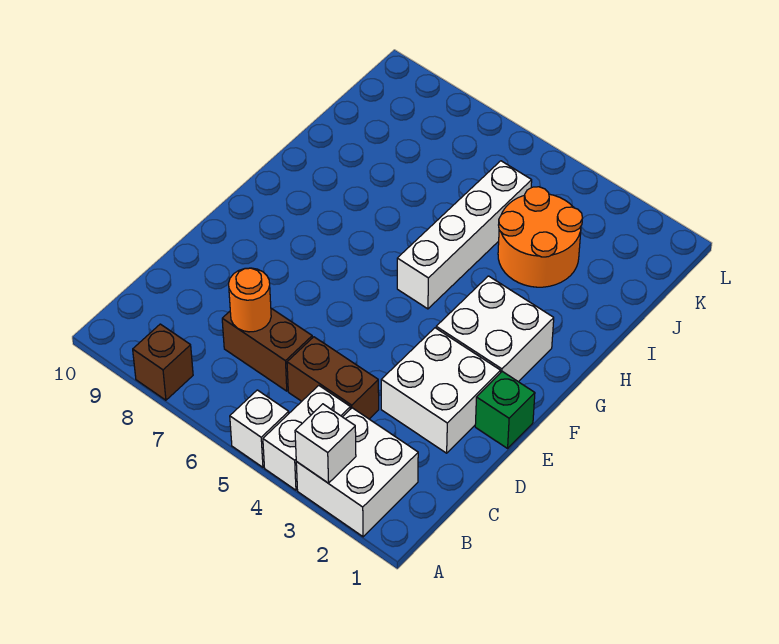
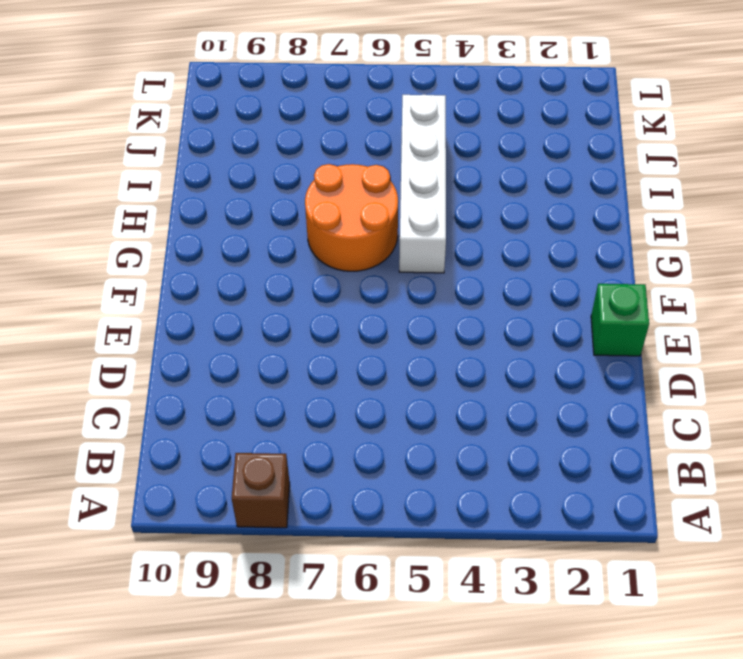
orange 2x2 round brick [305,164,398,271] -> orange 2x2 round brick moved to [498,187,583,287]
none -> white 2x2 brick [296,408,418,537]
none -> white 1x2 brick [263,385,350,490]
none -> white 1x1 brick [230,390,289,467]

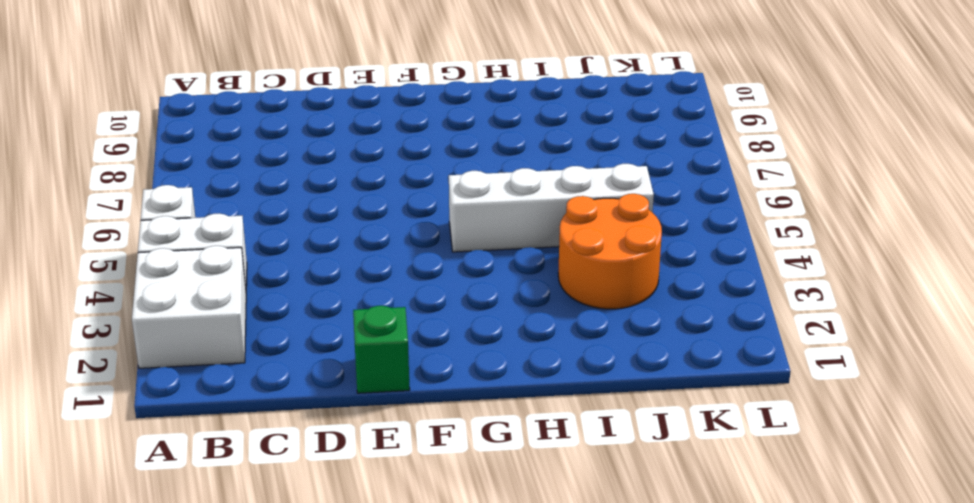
none -> brown 1x1 brick [133,324,193,400]
none -> brown 1x2 brick [287,337,379,419]
none -> brown 1x2 brick [222,308,312,391]

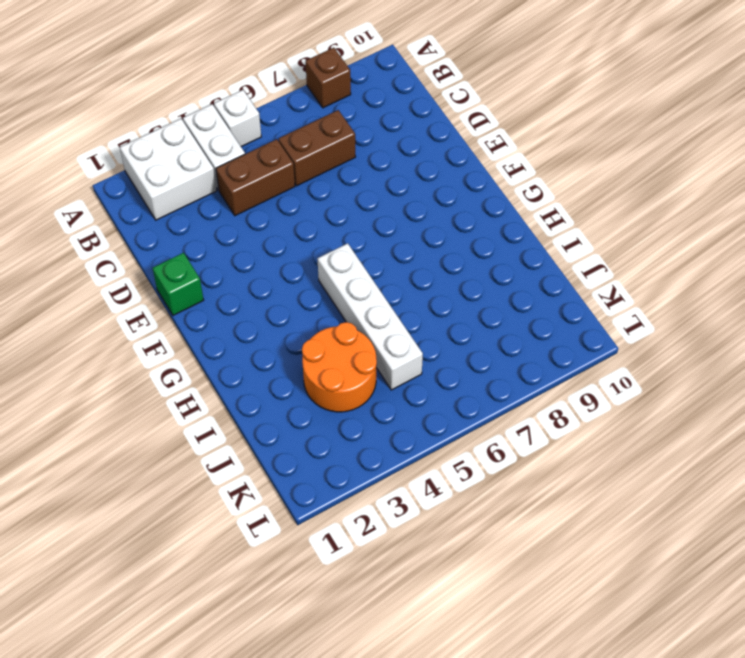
none -> white 2x2 brick [381,328,501,453]
none -> white 2x2 brick [436,276,554,382]
none -> white 1x1 brick [295,404,356,483]

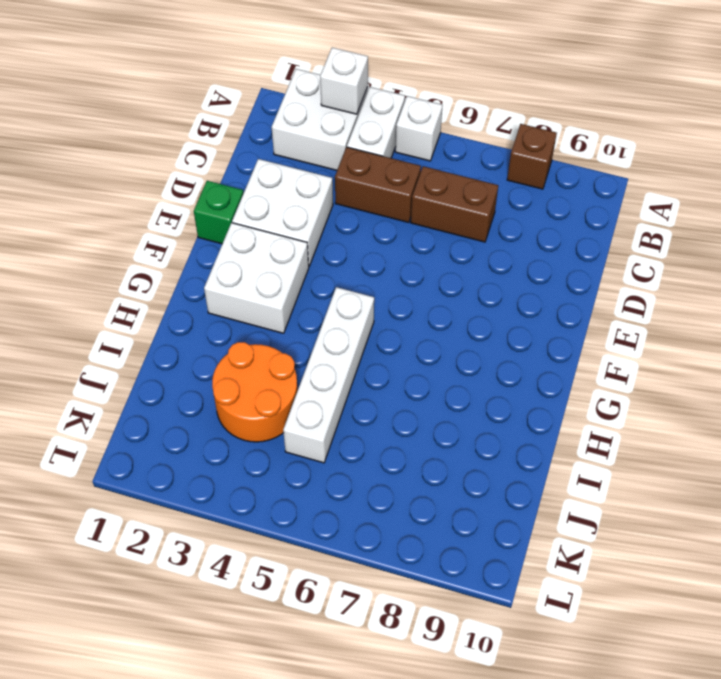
none -> orange 1x1 round brick [229,268,271,332]

